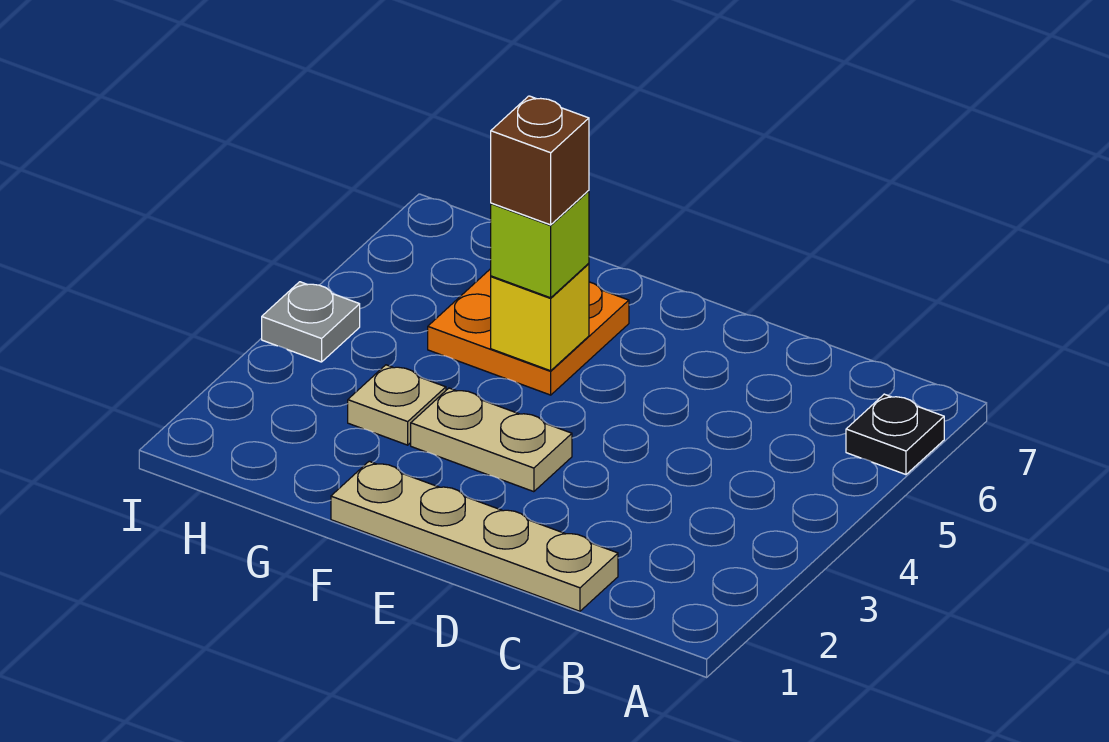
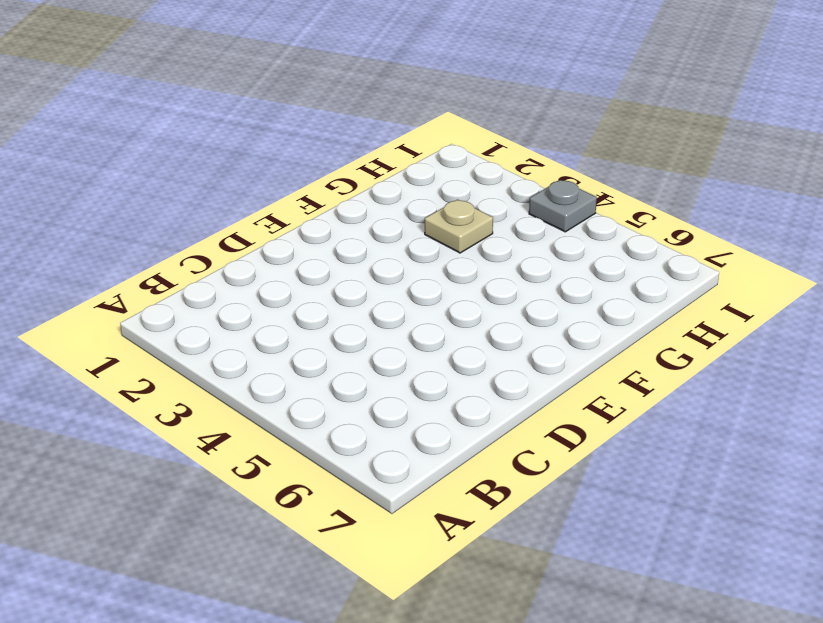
none -> black 1x1 plate [846,394,944,475]
none -> tan 1x4 plate [331,461,618,611]

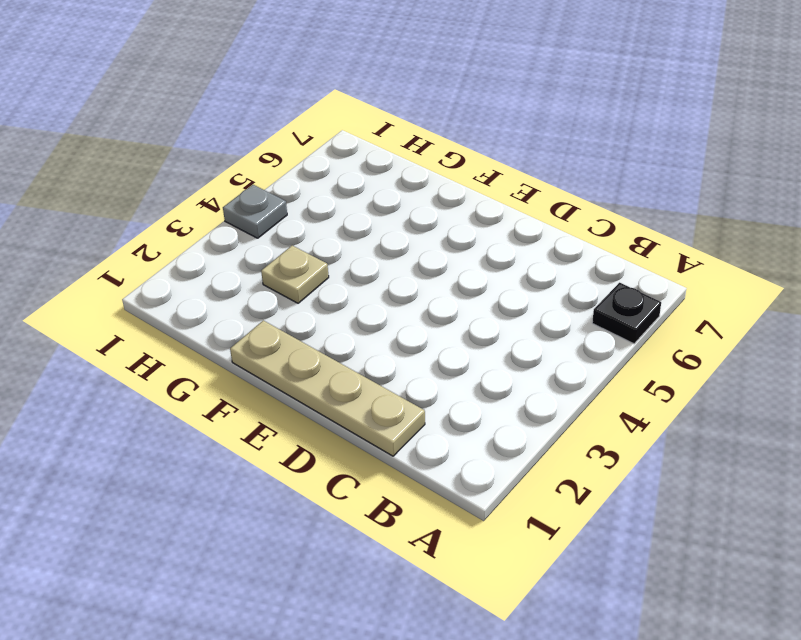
none -> tan 1x2 plate [411,388,572,492]
none -> orange 2x2 plate [428,269,629,395]

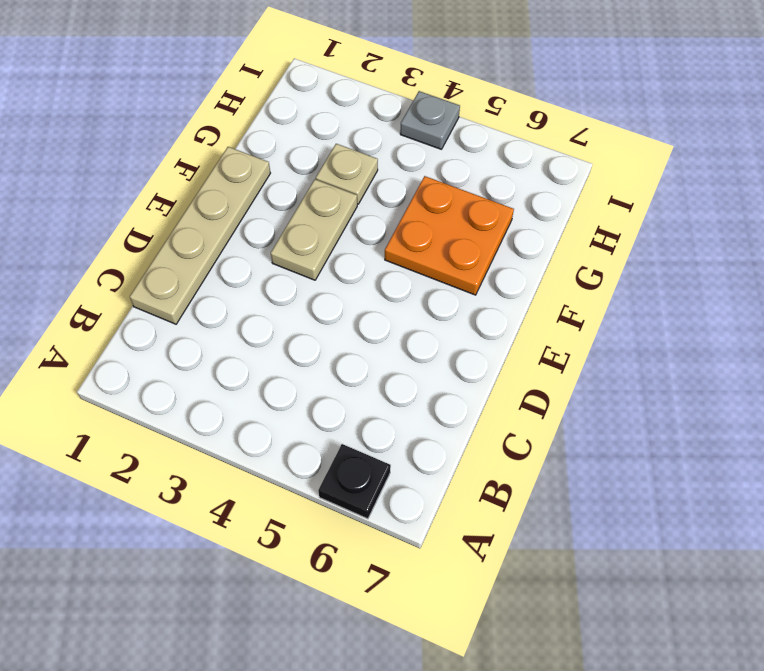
none -> yellow 1x1 brick [491,264,589,371]
none -> lime 1x1 brick [491,191,589,298]

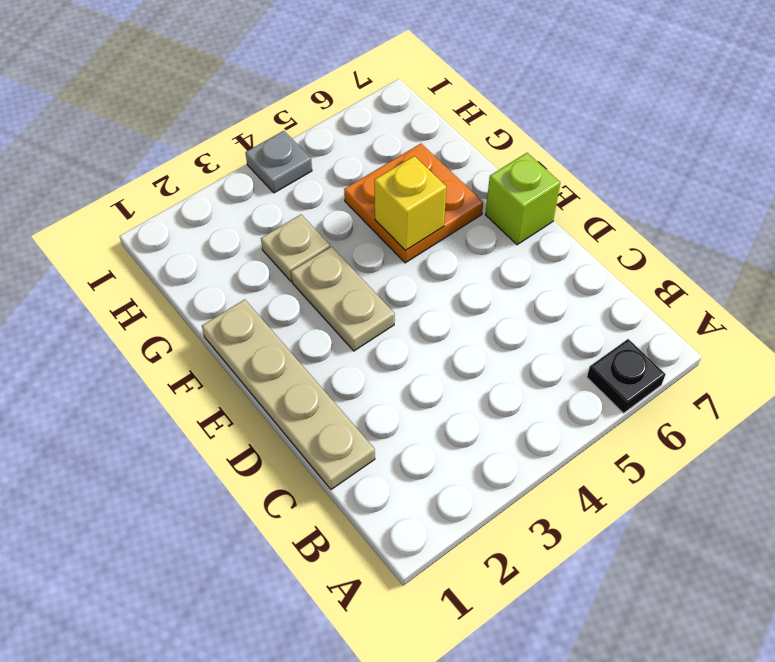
lime 1x1 brick [485,153,560,245] -> lime 1x1 brick moved to [491,191,589,298]
none -> brown 1x1 brick [491,96,589,225]

